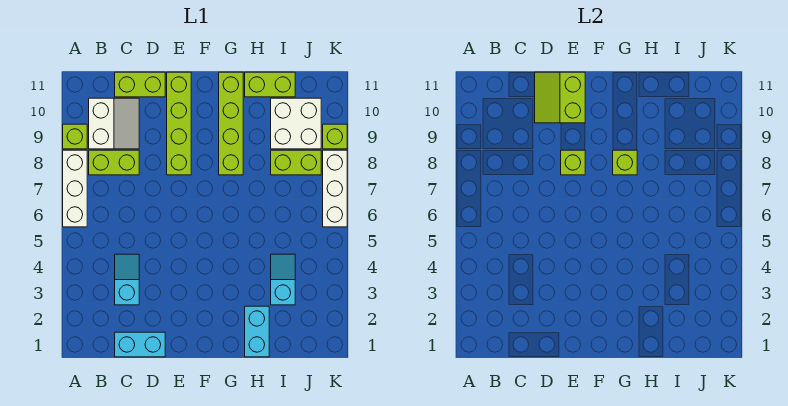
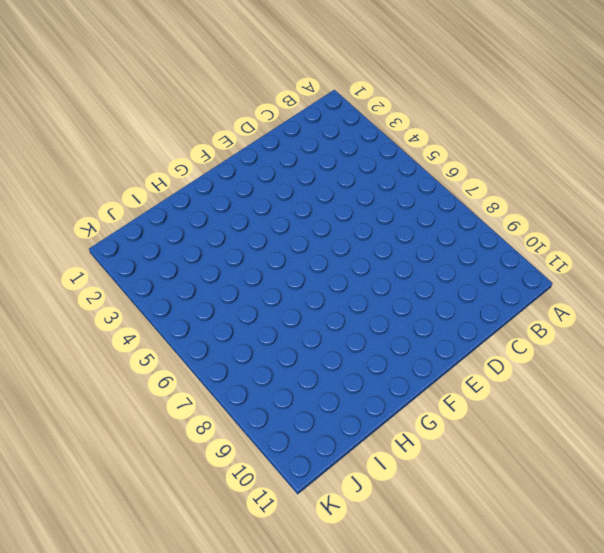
none -> white 1x3 brick [63,150,87,227]
none -> lime 1x1 brick [63,124,87,149]
none -> lime 1x2 brick [89,150,139,175]

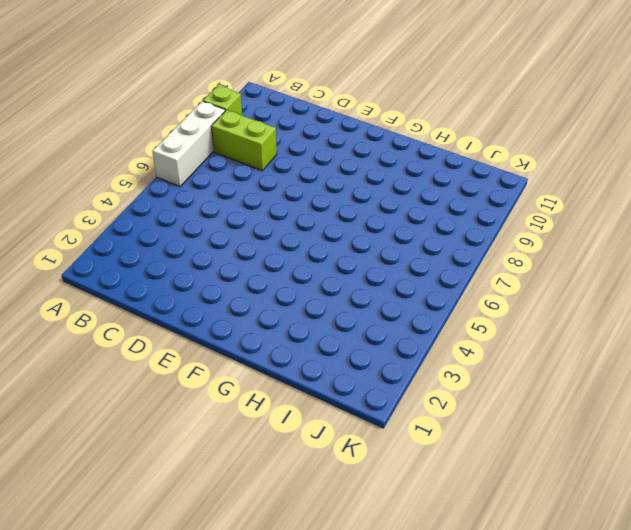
none -> white 2x2 slope [89,98,139,149]
none -> cyan 1x2 brick [115,332,165,357]
none -> cyan 1x2 slope [115,254,139,305]

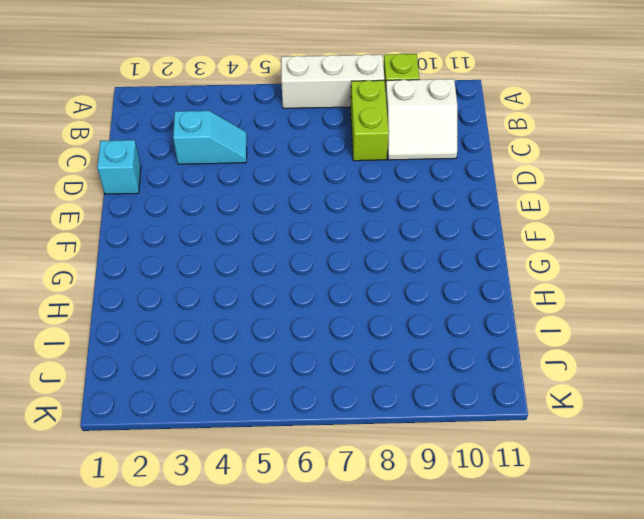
cyan 1x1 brick [97,140,141,194] -> cyan 1x2 brick [115,332,165,357]
none -> lime 1x2 brick [115,72,165,97]
none -> lime 1x4 brick [167,72,191,175]
none -> lime 1x4 brick [219,72,243,175]

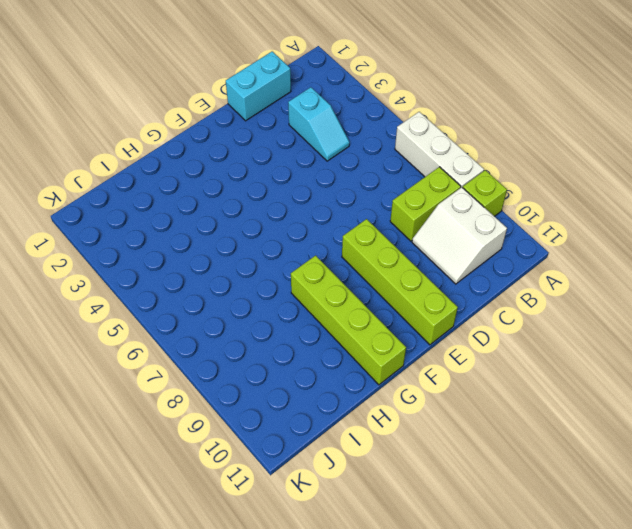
none -> lime 1x2 brick [115,72,165,97]
none -> cyan 1x2 brick [245,306,269,357]
none -> lime 1x2 brick [245,72,295,97]

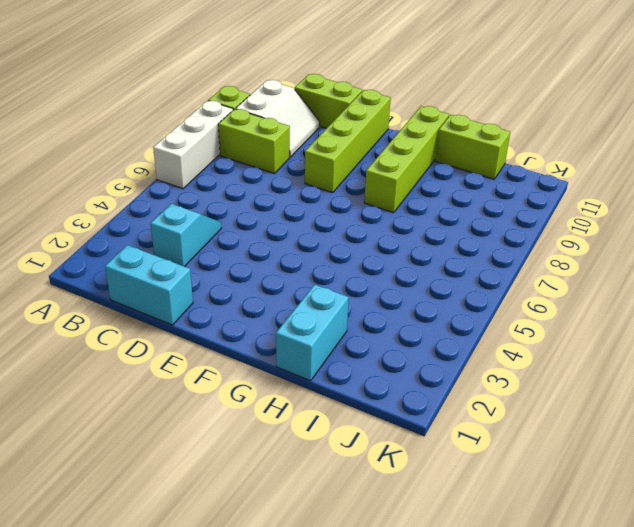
none -> cyan 1x2 slope [271,254,295,305]
none -> lime 1x2 brick [271,150,321,175]
none -> white 2x2 brick [271,98,321,149]

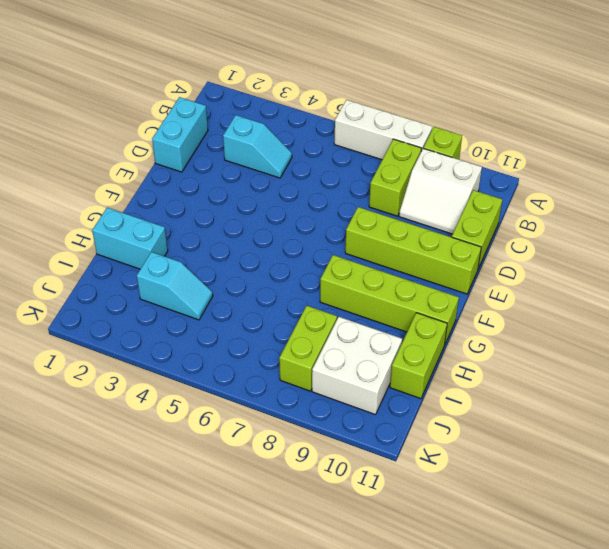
none -> white 1x3 brick [323,150,347,227]
none -> lime 1x1 brick [323,124,347,149]
none -> lime 2x2 slope [535,72,585,123]

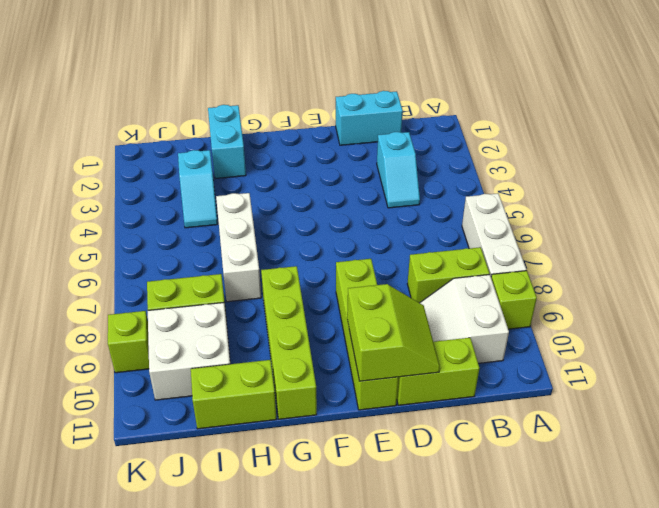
white 1x3 brick [216,193,261,302] -> white 1x3 brick moved to [323,150,347,227]
none -> lime 1x1 brick [561,150,585,175]
none -> lime 1x1 brick [613,150,637,175]

